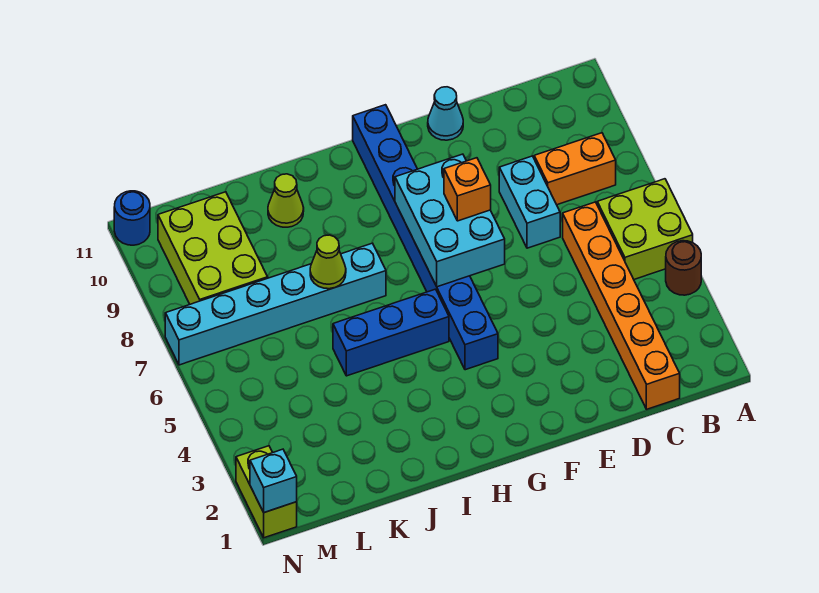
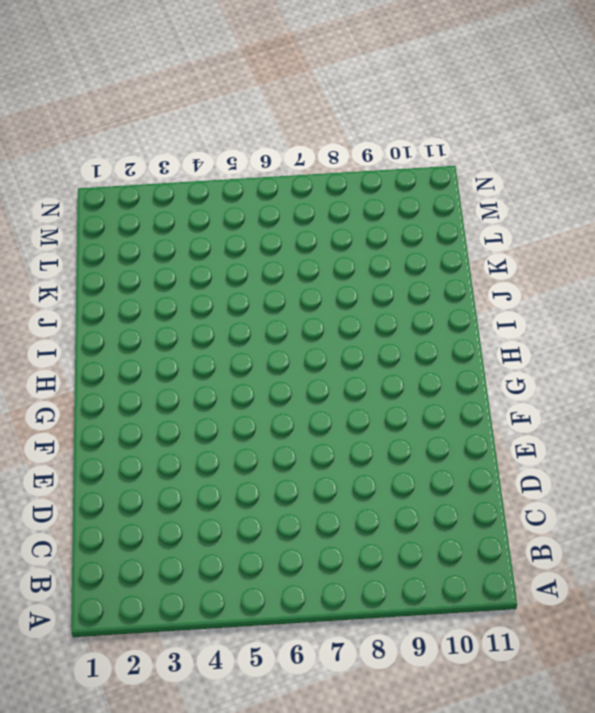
none -> brown 1x1 round brick [666,241,701,295]
none -> lime 2x2 brick [597,179,693,279]
none -> orange 1x2 brick [534,133,616,205]

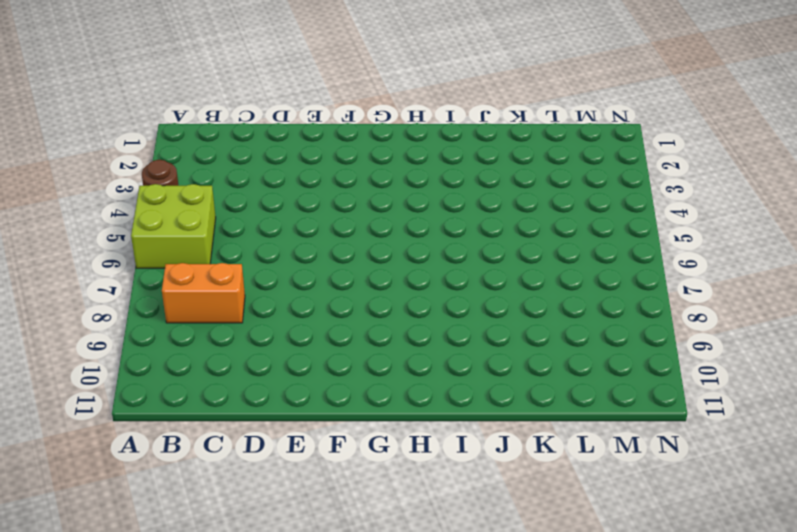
none -> orange 1x6 brick [563,202,680,409]
none -> cyan 1x2 brick [499,156,560,248]
none -> cyan 1x1 cone [428,87,463,140]

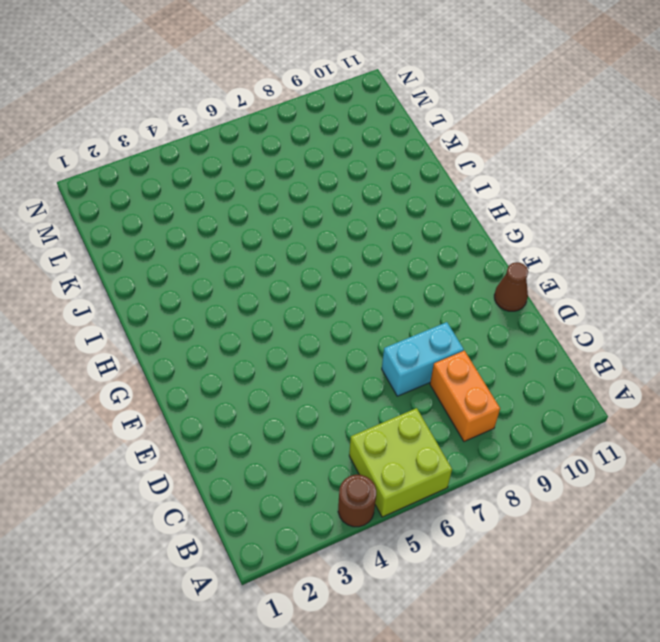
brown 1x1 cone [494,262,528,311] -> cyan 1x1 cone [428,87,463,140]
none -> orange 1x6 brick [563,202,680,409]
none -> blue 1x8 brick [353,105,498,370]
none -> blue 1x3 brick [333,289,449,376]

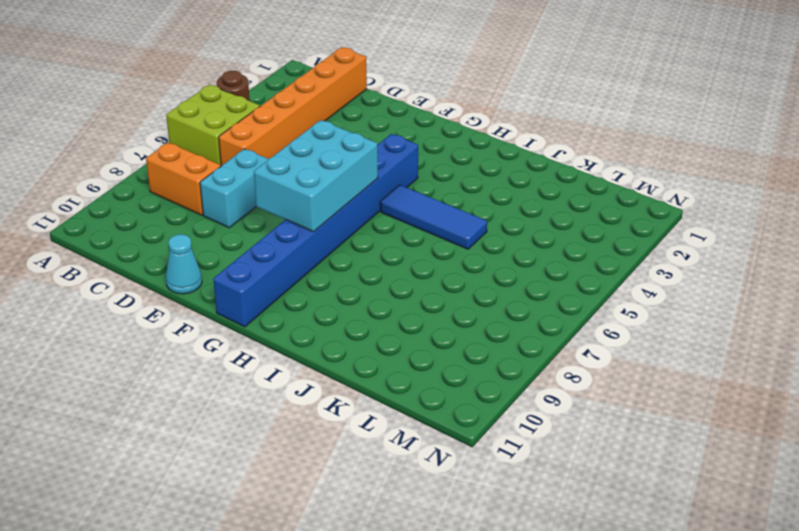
blue 1x3 tile [380,185,487,249] -> blue 1x3 brick [333,289,449,376]
none -> cyan 1x6 brick [165,243,386,365]
none -> lime 1x1 cone [268,174,304,227]
none -> lime 2x3 brick [158,192,268,304]

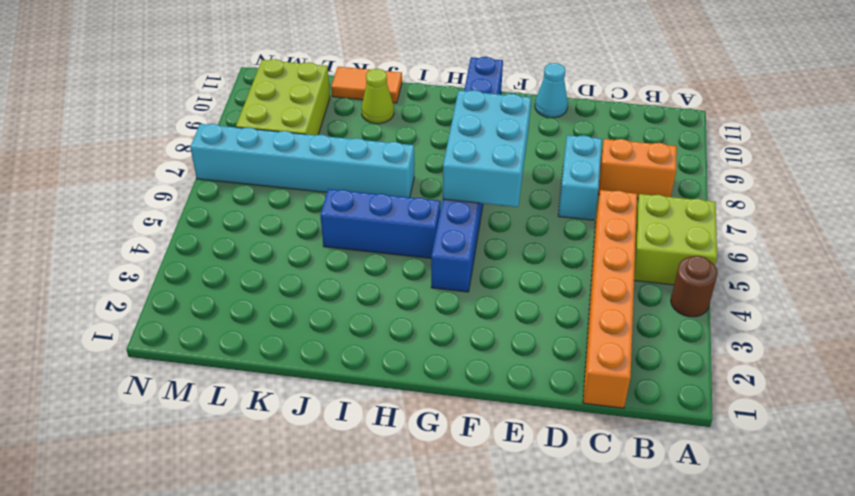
orange 1x2 tile [331,67,402,103] -> none
none -> lime 1x2 brick [236,446,297,538]
none -> blue 1x1 round brick [114,191,150,245]
none -> lime 1x1 cone [310,235,346,289]

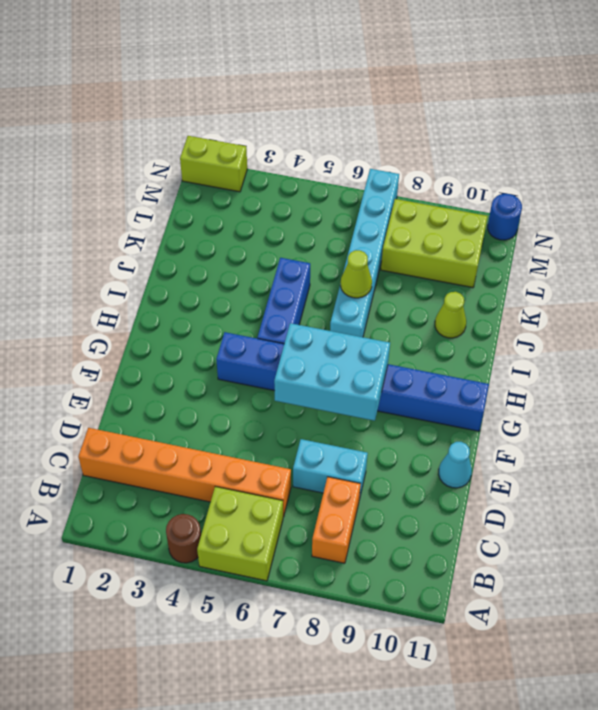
none -> cyan 1x1 brick [250,449,297,513]
none -> orange 1x1 brick [444,158,491,221]

